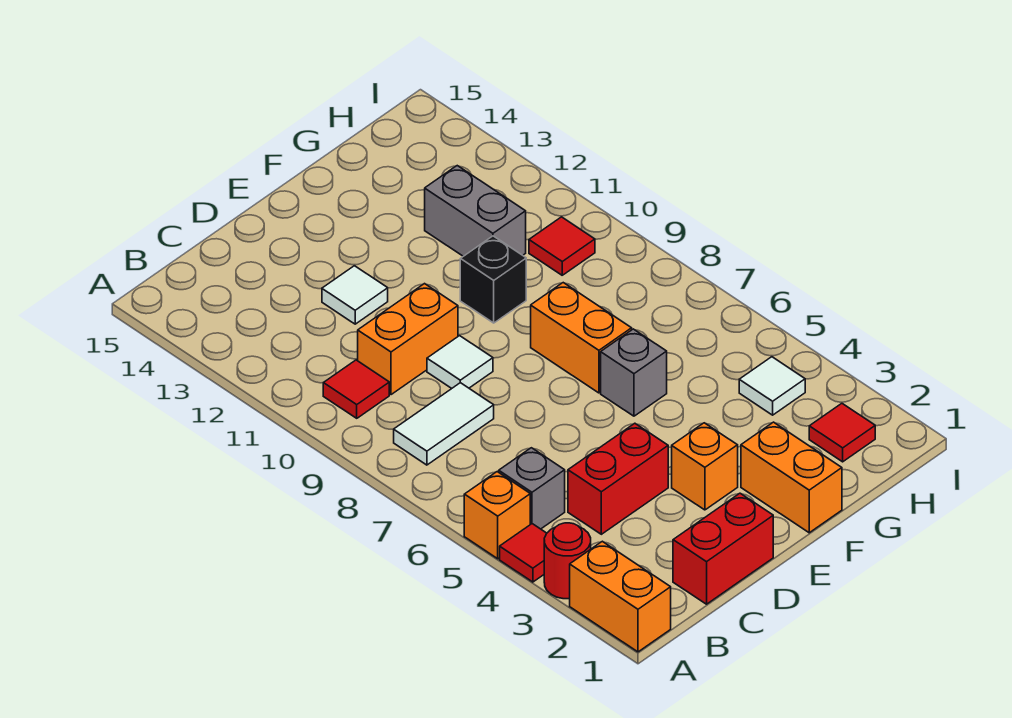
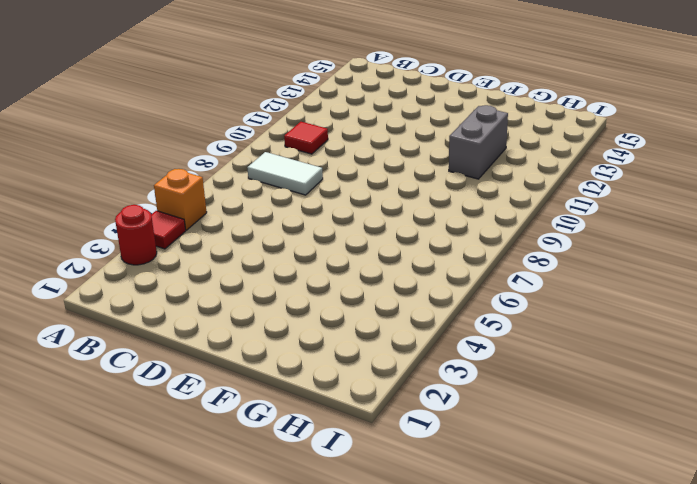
none -> orange 1x2 brick [570,541,671,652]
none -> grey 1x1 brick [499,448,565,529]
none -> red 1x2 brick [673,493,773,604]

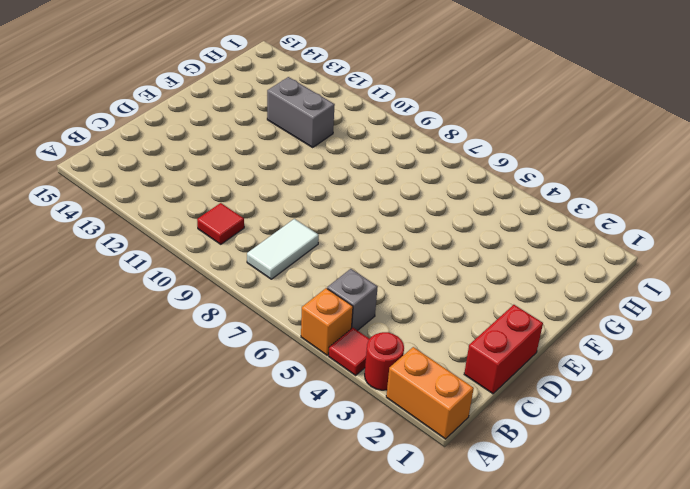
none -> red 1x2 brick [568,423,668,534]
none -> orange 1x2 brick [358,284,458,395]
none -> white 1x1 tile [427,336,493,389]

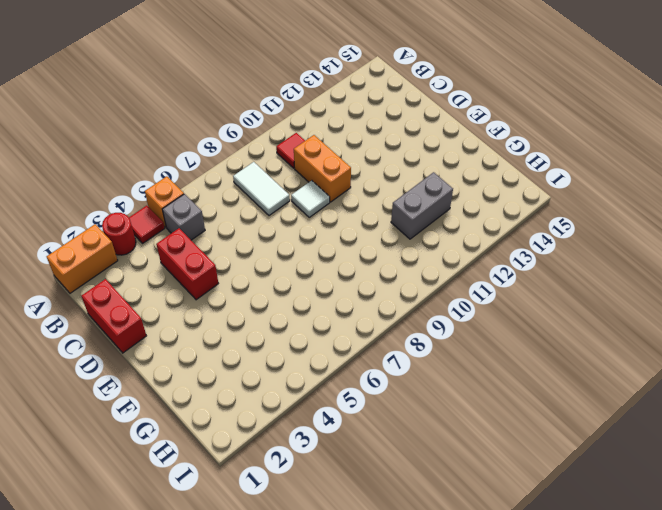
none -> white 1x1 tile [322,266,388,324]
none -> orange 1x1 brick [672,423,738,510]
none -> orange 1x2 brick [741,422,842,533]

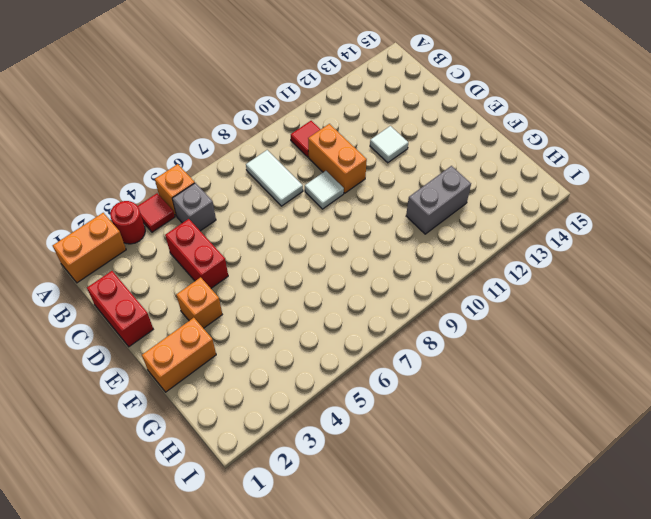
none -> grey 1x1 brick [601,329,667,416]
none -> orange 1x2 brick [531,283,632,393]
none -> black 1x1 brick [460,236,526,323]

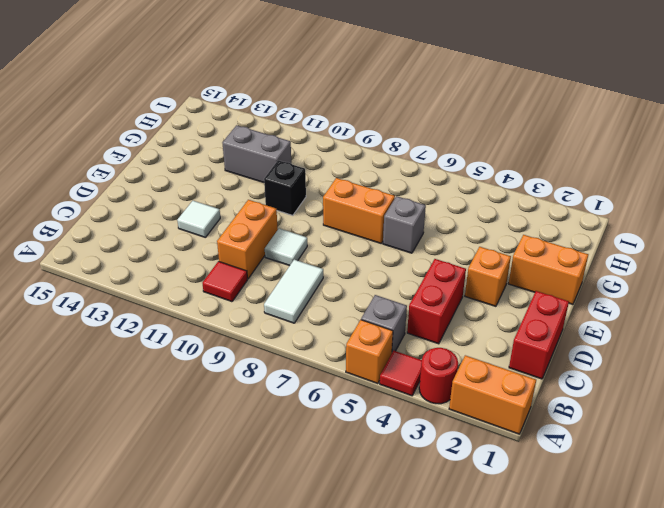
none -> red 1x1 tile [809,403,875,462]
none -> white 1x1 tile [739,357,805,415]
none -> red 1x1 tile [529,217,595,275]

